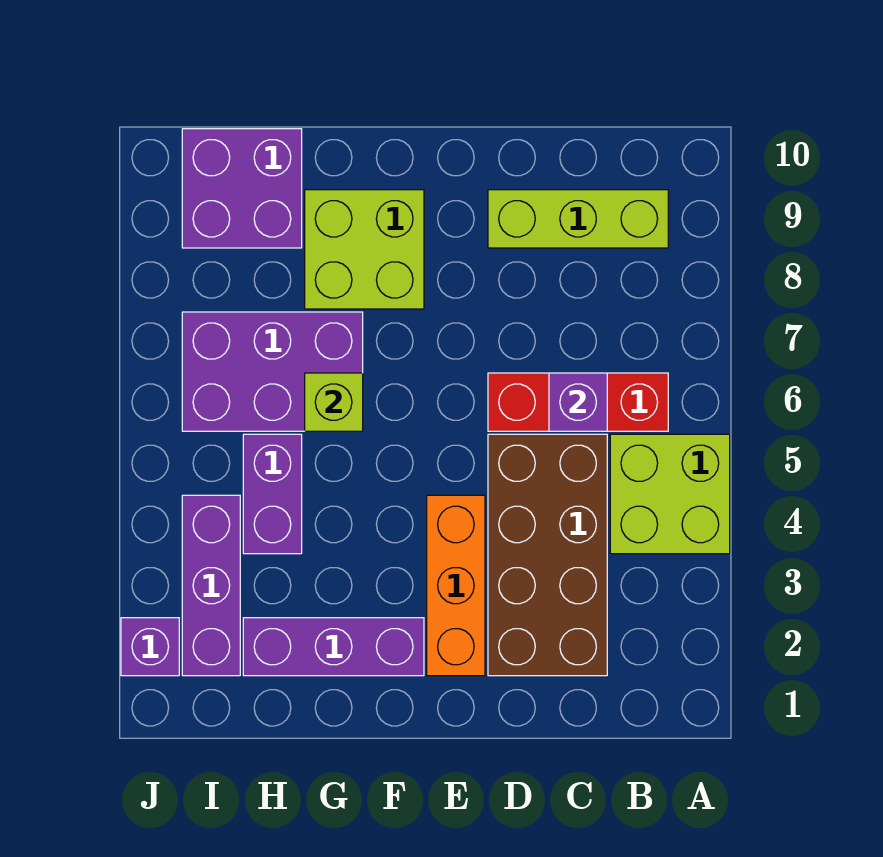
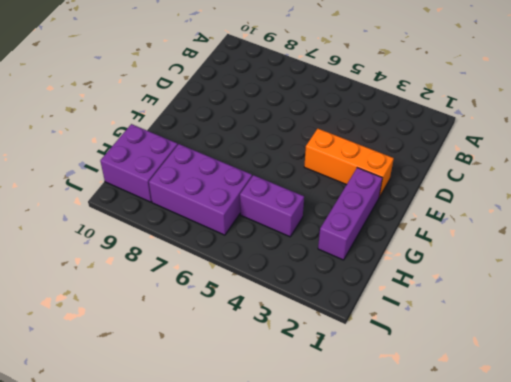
purple 2x3 brick [149,144,252,235] -> purple 2x3 brick turned to [182,312,363,431]
none -> lime 2x2 brick [610,434,730,554]
none -> red 1x3 brick [488,373,668,431]
none -> lime 1x3 brick [488,190,668,248]

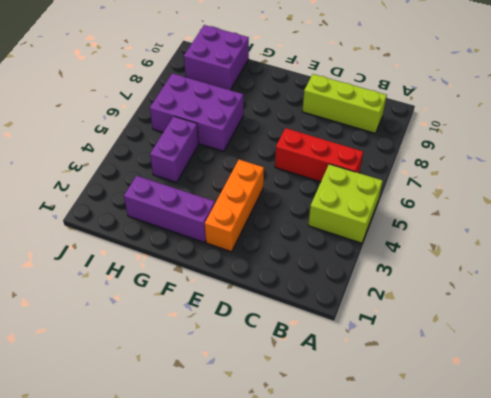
none -> brown 2x4 brick [488,434,607,676]
none -> lime 2x2 brick [305,190,424,309]
none -> purple 1x3 brick [182,495,240,676]

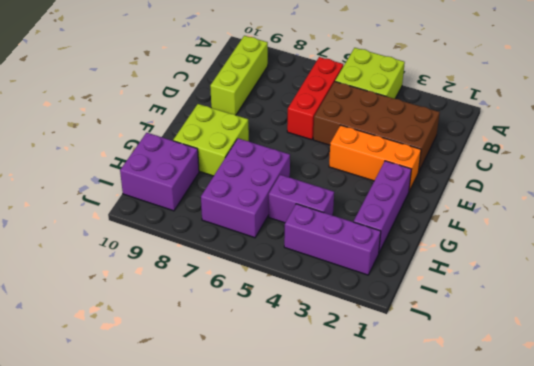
none -> purple 1x1 brick [121,618,179,676]
none -> purple 1x1 brick [549,373,607,431]
none -> lime 1x1 brick [305,373,363,431]

